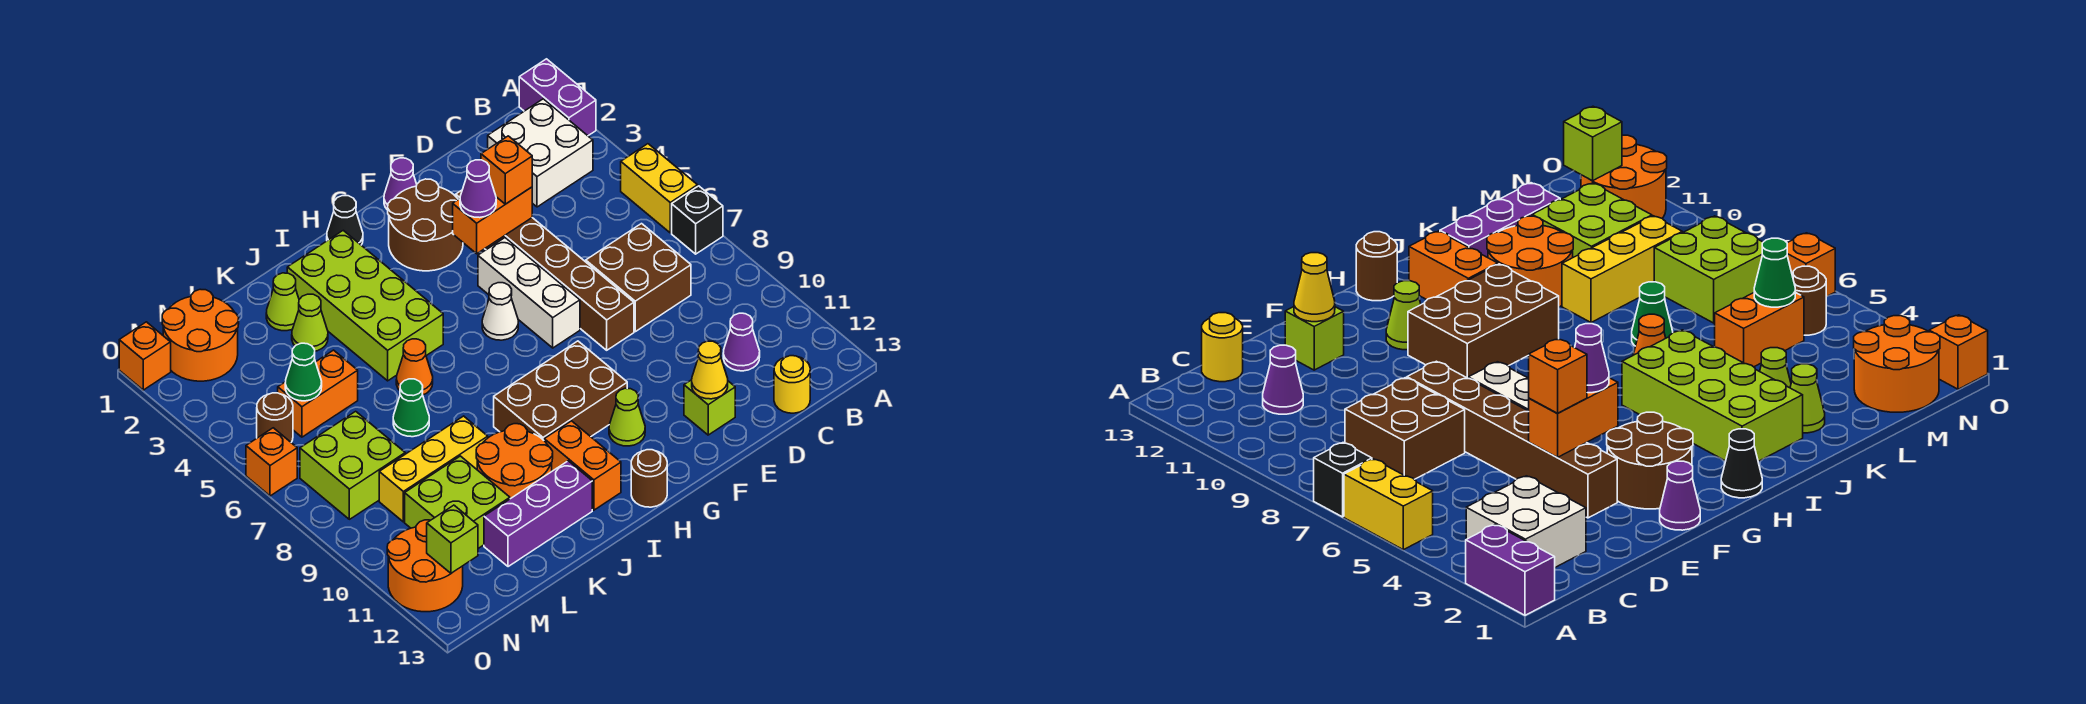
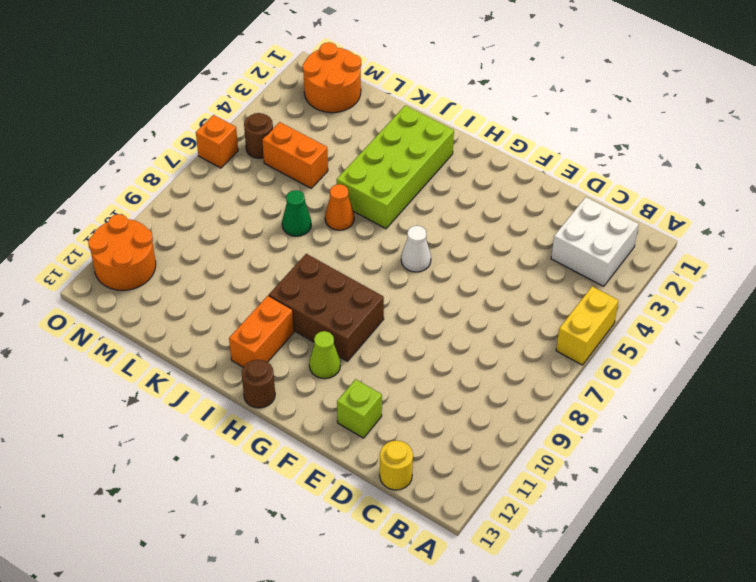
none -> purple 1x2 brick [519,59,596,136]
none -> black 1x1 brick [672,186,723,254]
none -> brown 2x2 brick [586,224,691,332]
none -> purple 1x1 cone [723,313,760,371]

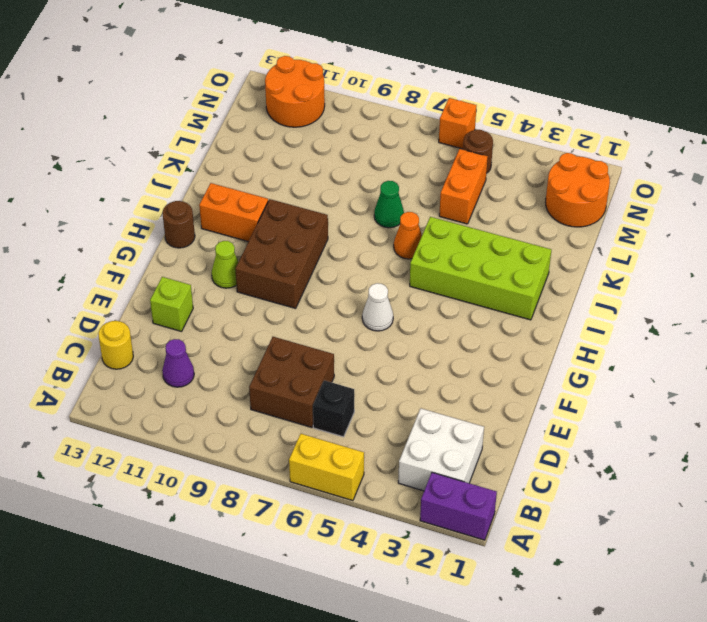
black 1x1 brick [313,380,354,437] -> black 1x1 brick moved to [672,186,723,254]
none -> brown 1x6 brick [456,190,634,350]
none -> purple 1x1 cone [384,158,417,210]
none -> brown 2x2 round brick [388,179,463,271]
none -> white 1x3 brick [478,238,580,348]

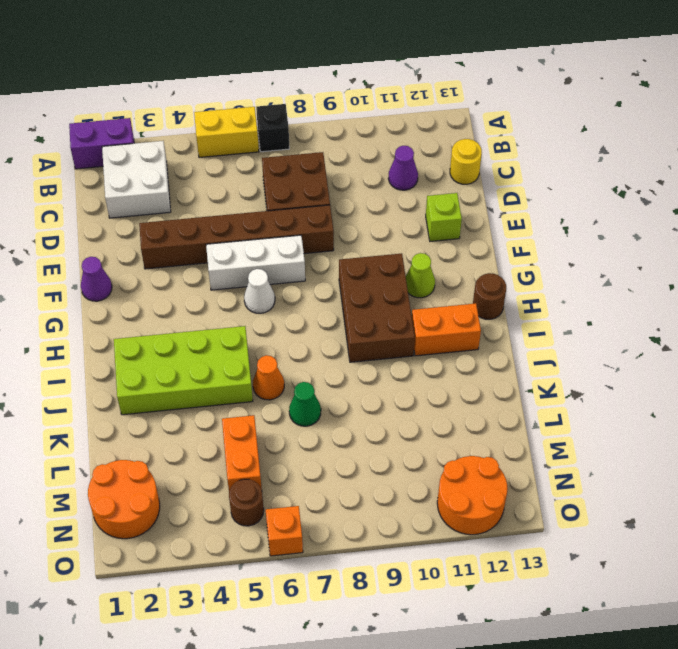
none -> brown 2x2 round brick [388,179,463,271]
none -> black 1x1 cone [327,196,363,245]
none -> orange 2x2 round brick [476,424,553,499]
none -> purple 1x3 brick [484,461,592,567]

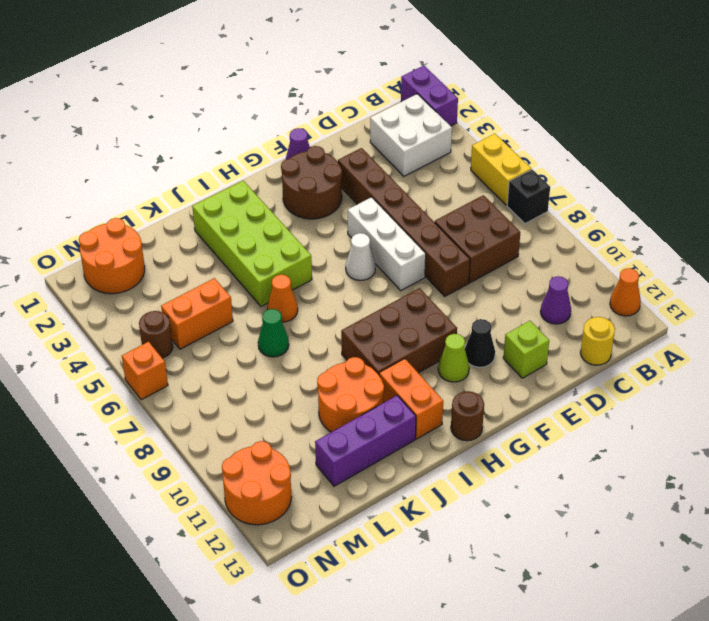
orange 1x1 cone [610,268,641,316] -> none
black 1x1 cone [465,319,495,367] -> black 1x1 cone moved to [327,196,363,245]
none -> lime 1x1 cone [266,273,299,331]
none -> lime 1x1 cone [292,294,328,351]
none -> yellow 1x3 brick [379,416,488,522]
none -> lime 2x2 brick [405,456,510,548]

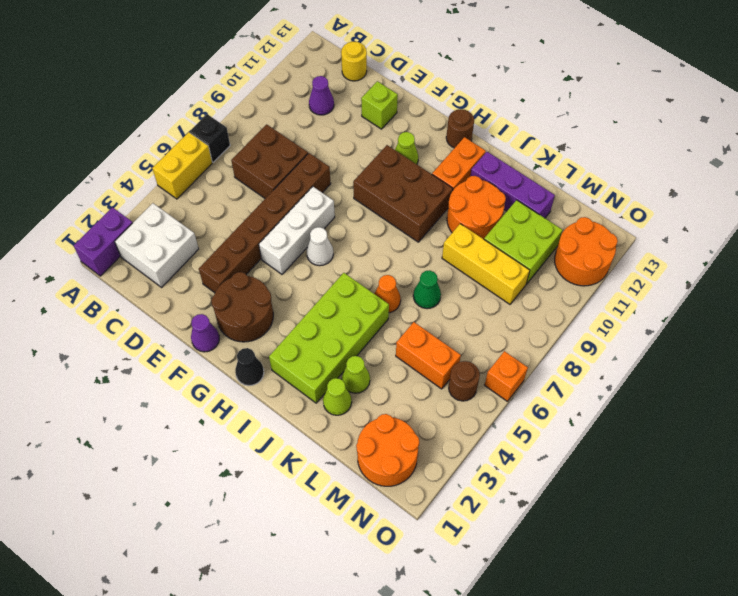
none -> lime 2x2 brick [300,411,405,519]
none -> orange 1x1 brick [119,322,171,390]
none -> orange 1x2 brick [453,187,532,254]
none -> yellow 1x1 cone [692,341,728,399]

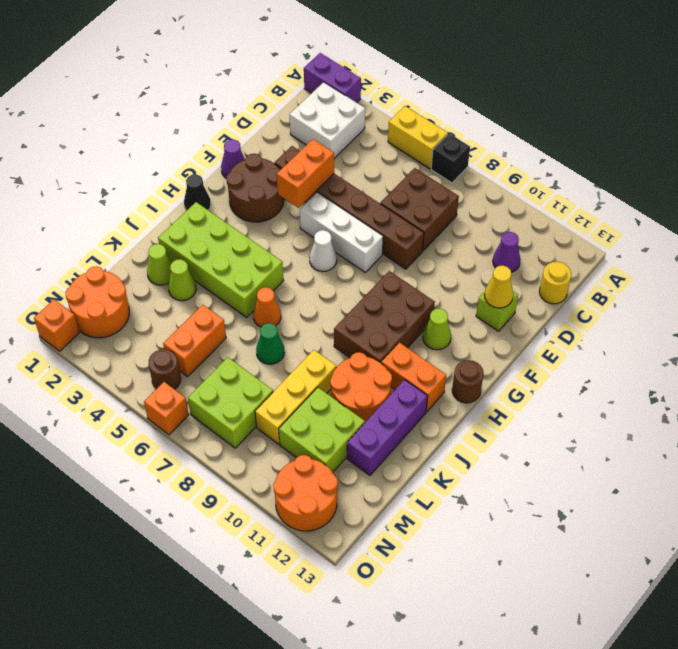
none -> green 1x1 cone [285,343,322,401]
none -> lime 1x1 brick [427,505,478,573]
none -> orange 1x1 brick [481,136,532,204]
none -> purple 1x1 cone [460,160,496,218]

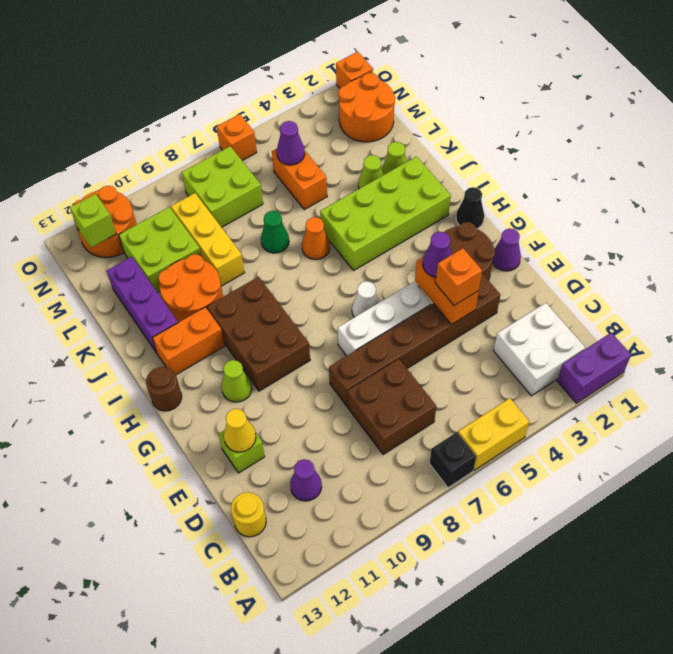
purple 1x1 cone [277,121,305,165] -> green 1x1 cone [285,343,322,401]
none -> brown 1x1 round brick [257,393,293,442]

